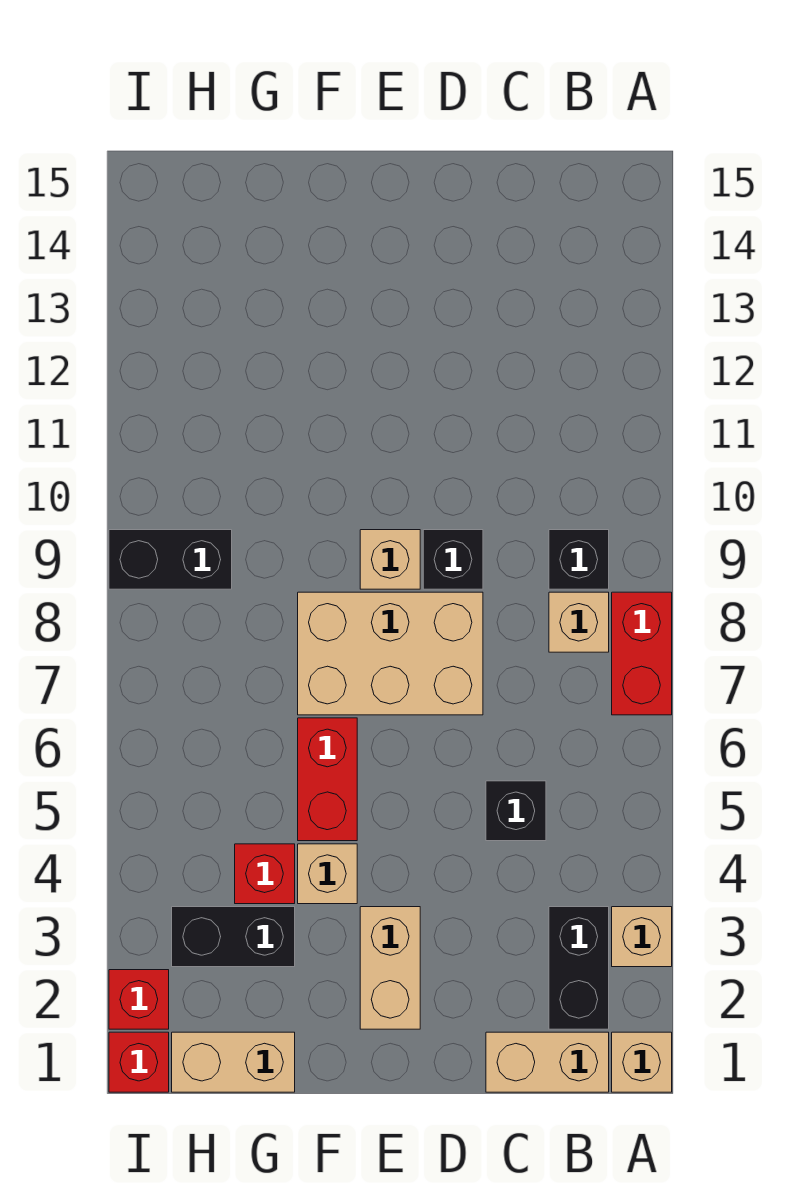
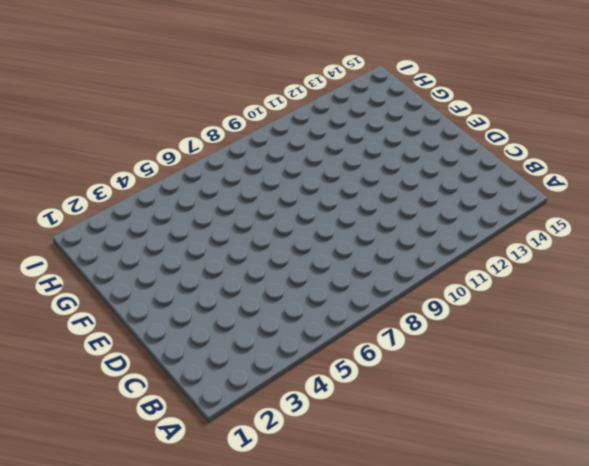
none -> tan 1x1 brick [612,1032,672,1092]
none -> tan 1x1 brick [612,907,672,967]
none -> red 1x2 brick [612,592,672,715]

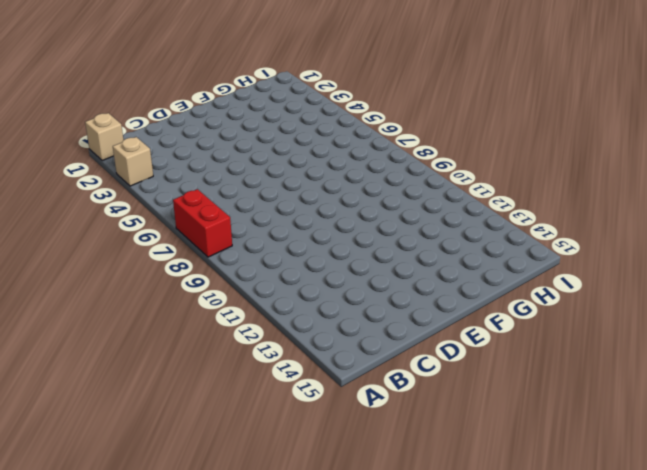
none -> tan 1x2 brick [486,1032,609,1092]
none -> black 1x2 brick [549,907,609,1029]
none -> tan 1x1 brick [549,592,609,652]

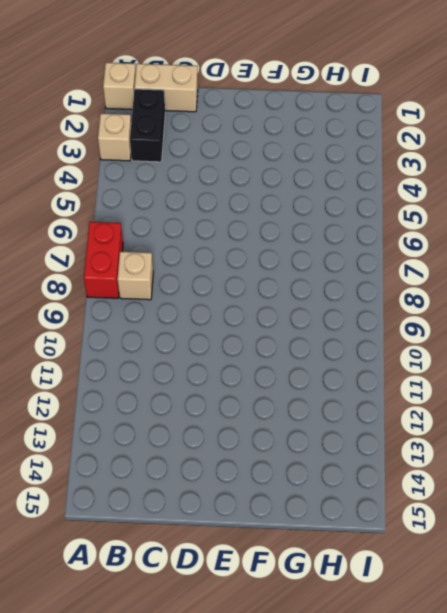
none -> black 1x1 brick [549,530,609,589]
none -> black 1x1 brick [486,781,546,841]
none -> tan 2x3 brick [298,592,483,715]

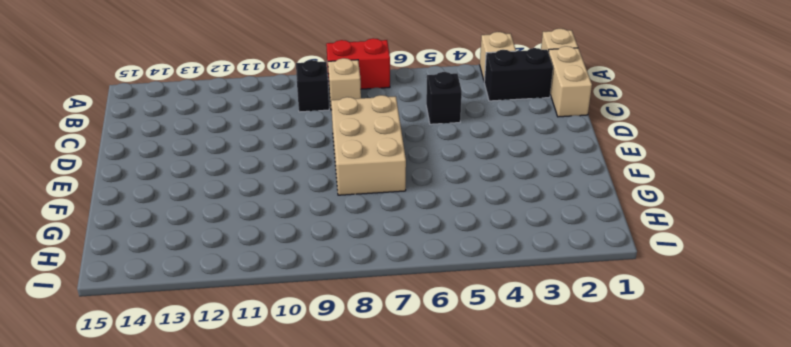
none -> black 1x1 brick [423,530,483,589]
none -> tan 1x2 brick [360,907,420,1029]
none -> tan 1x1 brick [360,530,420,589]

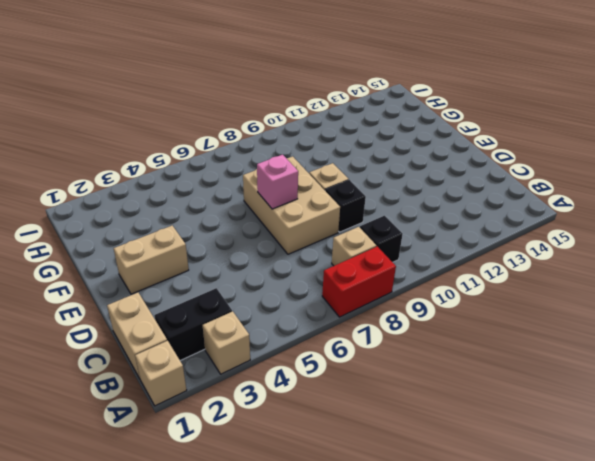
pink 1x1 brick [257,155,298,209] -> none
none -> black 1x1 brick [486,781,546,841]
none -> tan 1x1 brick [298,844,357,904]
none -> red 1x2 brick [298,718,357,841]

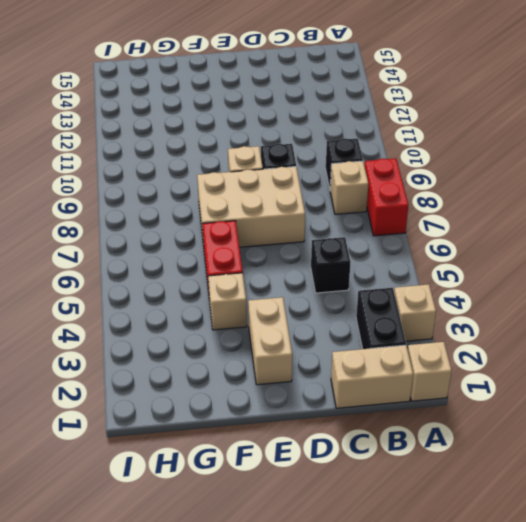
none -> tan 1x2 brick [172,1032,295,1092]
none -> black 1x2 brick [172,907,295,967]
none -> red 1x1 brick [235,844,295,904]

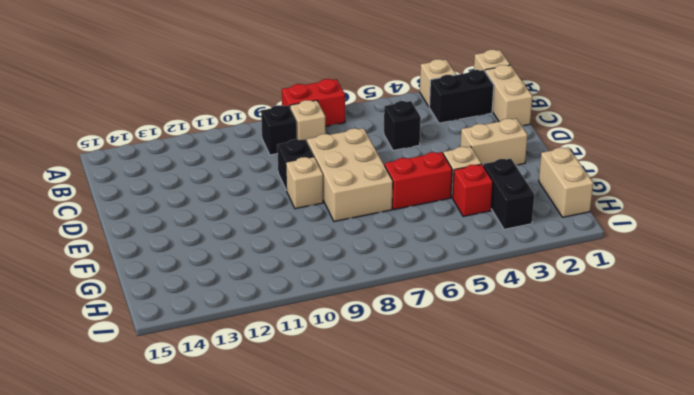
none -> black 1x2 brick [109,530,232,589]
none -> red 1x1 brick [109,1032,169,1092]
none -> red 1x1 brick [109,970,169,1029]

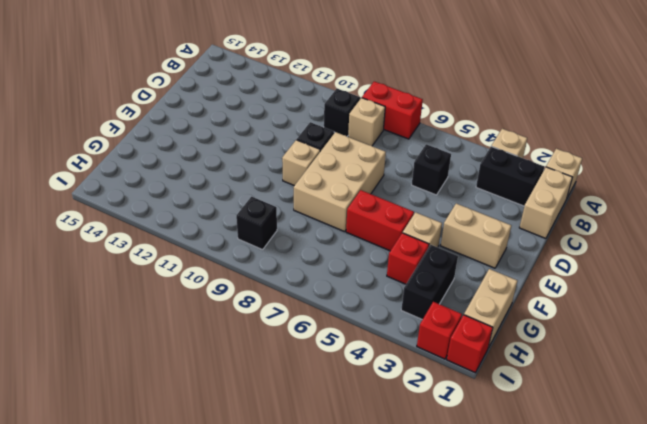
black 1x1 brick [236,197,277,250] -> black 1x2 brick [109,530,232,589]

